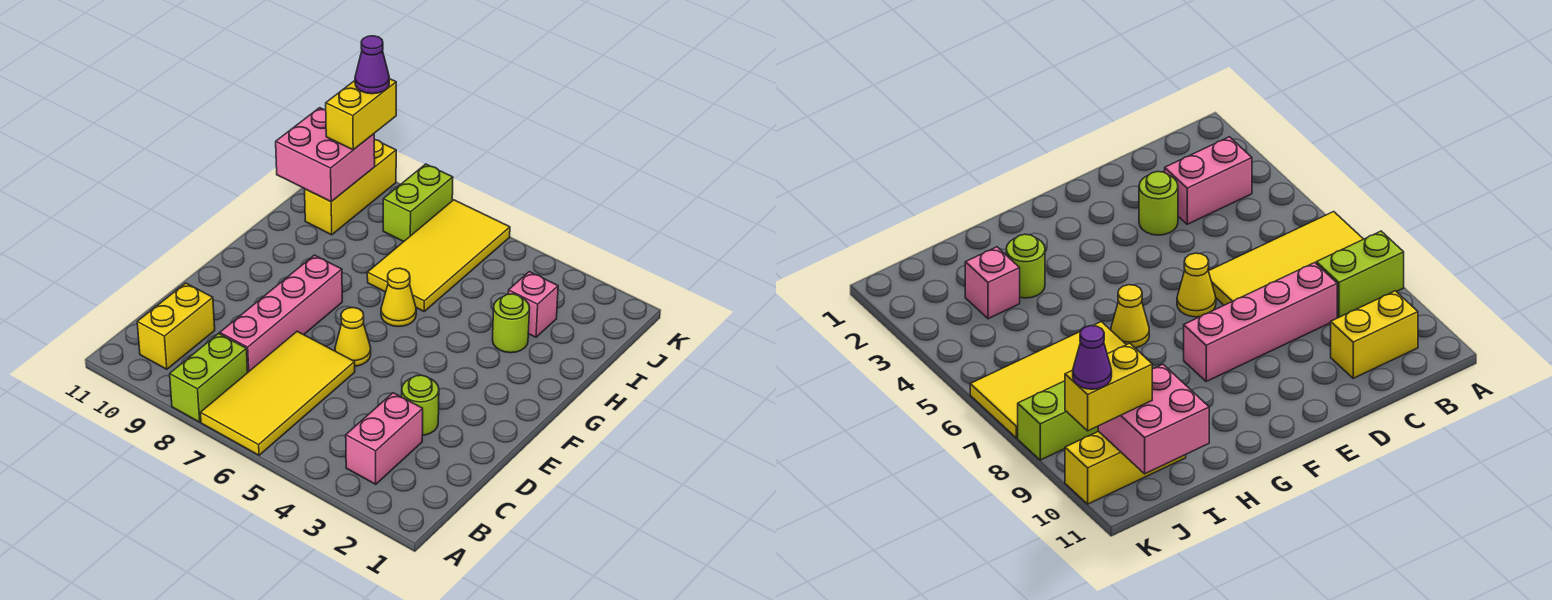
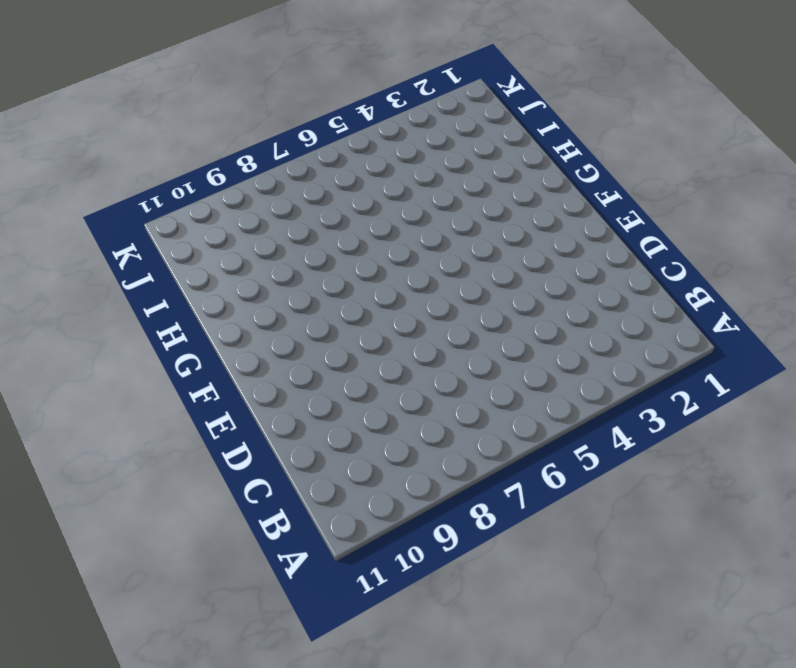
none -> yellow 2x4 tile [201,331,355,455]
none -> lime 1x2 brick [170,333,248,422]
none -> pink 1x2 brick [346,393,423,484]

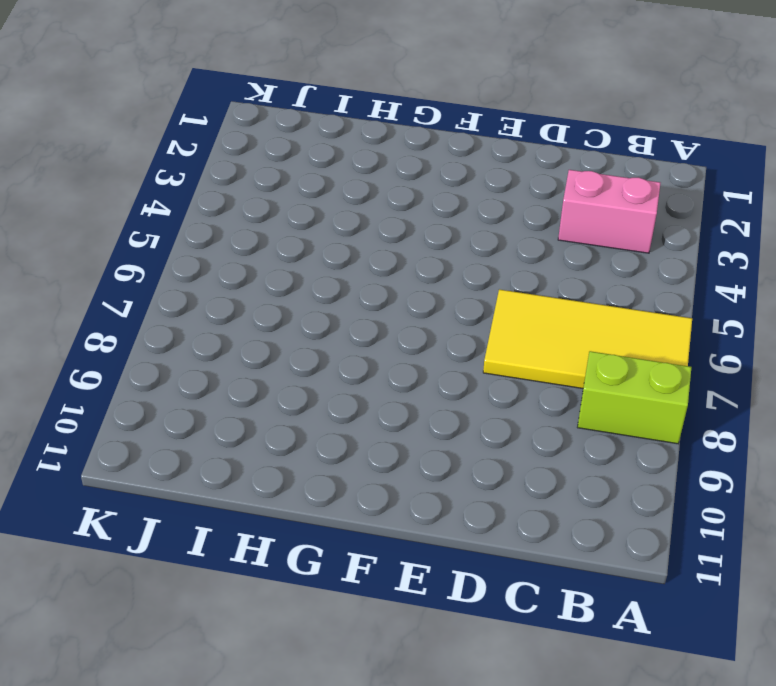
none -> yellow 1x2 brick [137,283,215,369]
none -> pink 1x4 brick [220,255,342,372]
none -> lime 1x1 round brick [402,375,439,435]

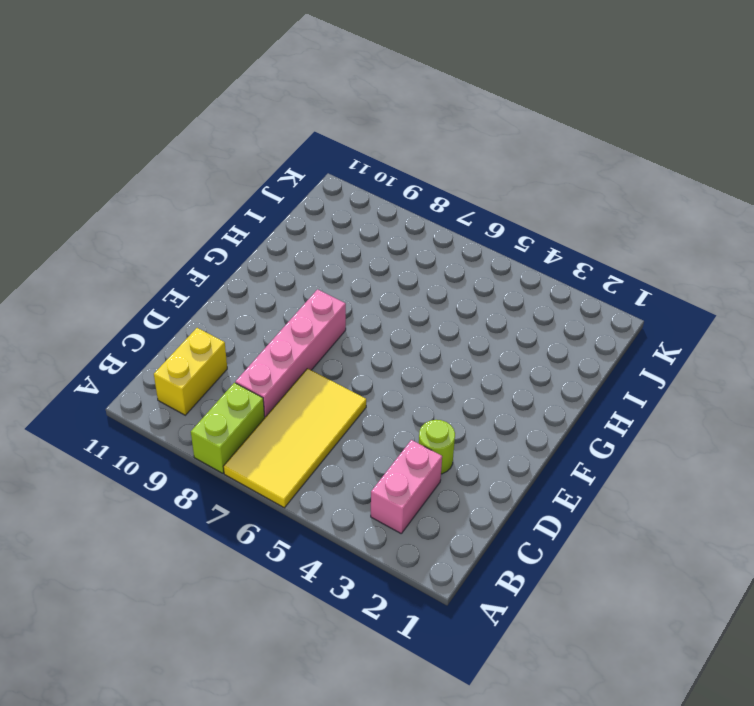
none -> yellow 1x1 cone [335,308,371,366]
none -> yellow 1x1 cone [381,268,416,327]
none -> lime 1x1 round brick [493,294,530,353]

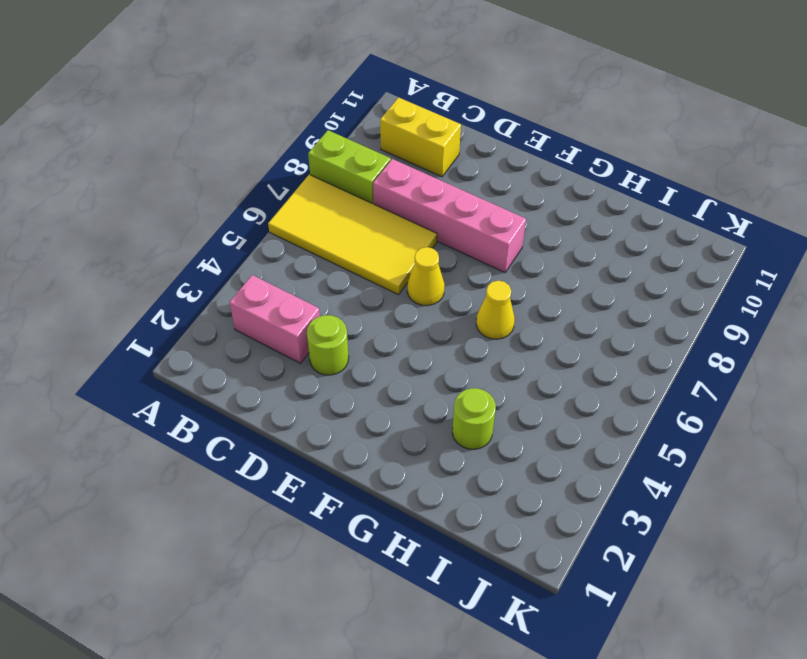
none -> yellow 2x4 tile [367,200,510,311]
none -> pink 1x1 brick [508,272,558,337]
none -> yellow 1x3 brick [305,139,396,235]

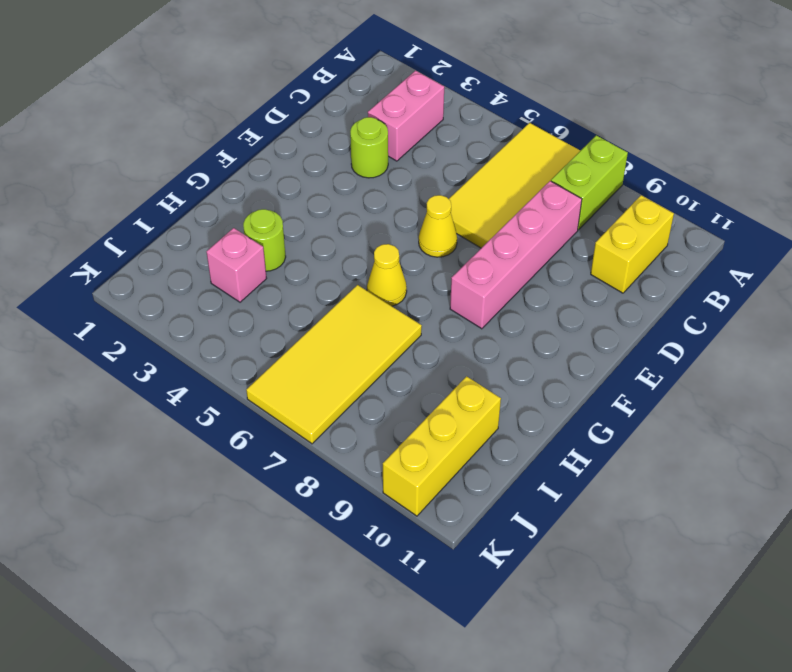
none -> lime 1x2 brick [383,164,453,242]
none -> pink 2x2 brick [276,108,375,202]
none -> yellow 1x2 brick [326,79,396,150]

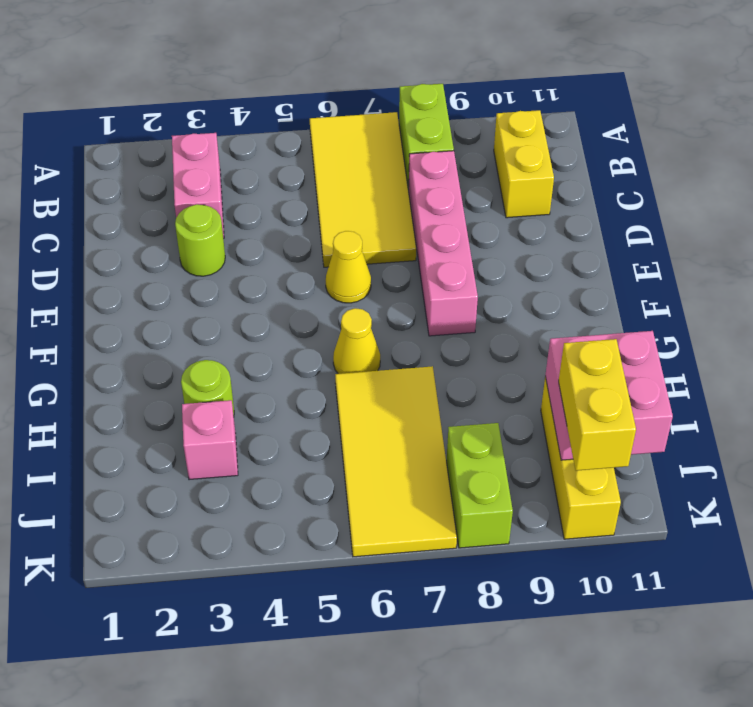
none -> purple 1x1 cone [355,36,389,94]

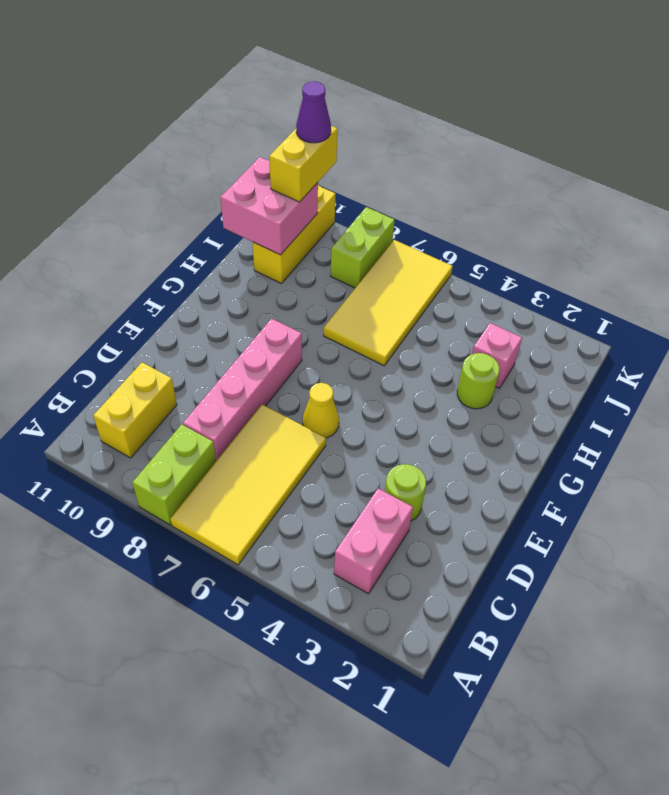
none -> yellow 1x1 cone [381,268,416,327]

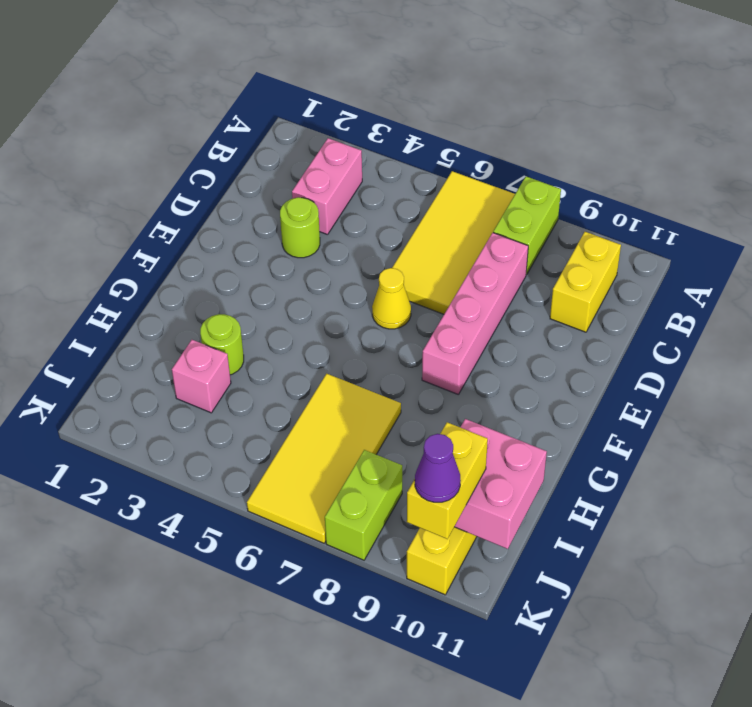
none -> yellow 1x1 cone [381,268,416,327]

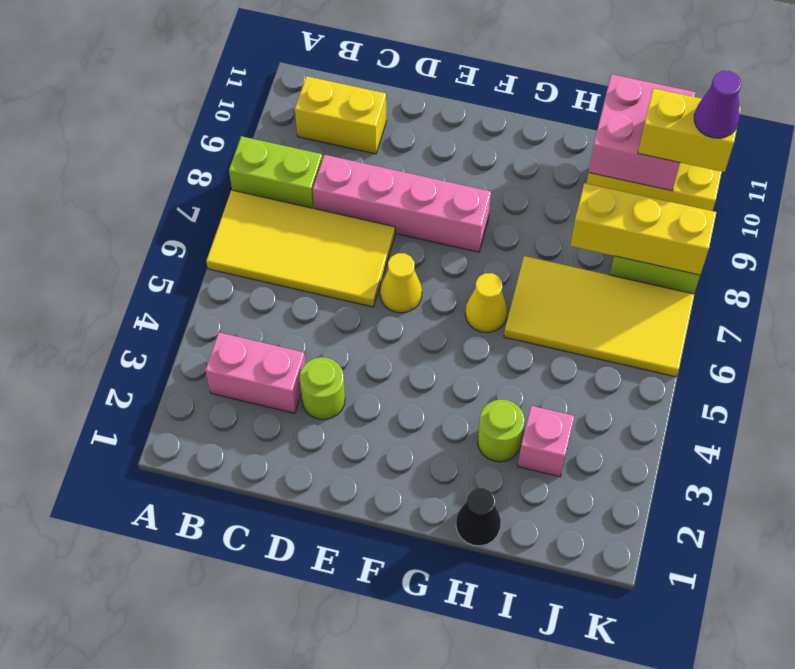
black 1x1 cone [456,488,501,546] -> none
yellow 1x3 brick [571,183,716,275] -> none

